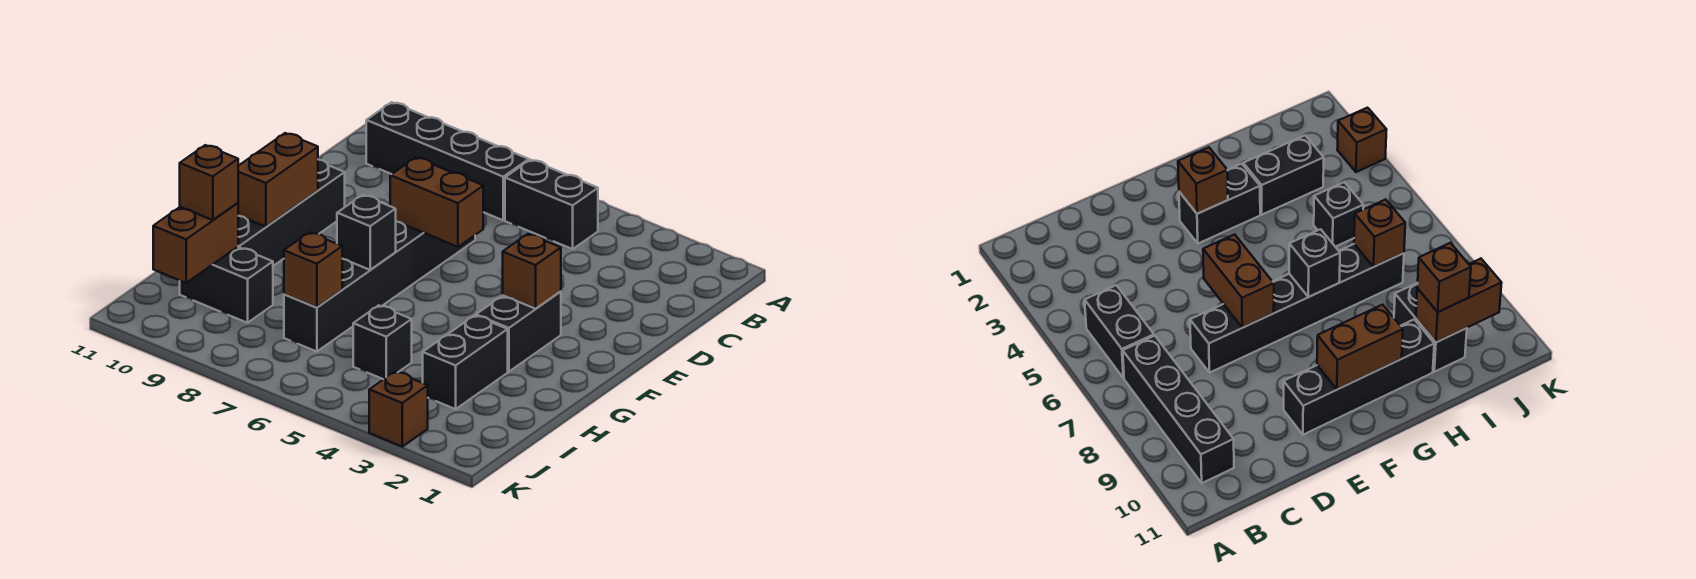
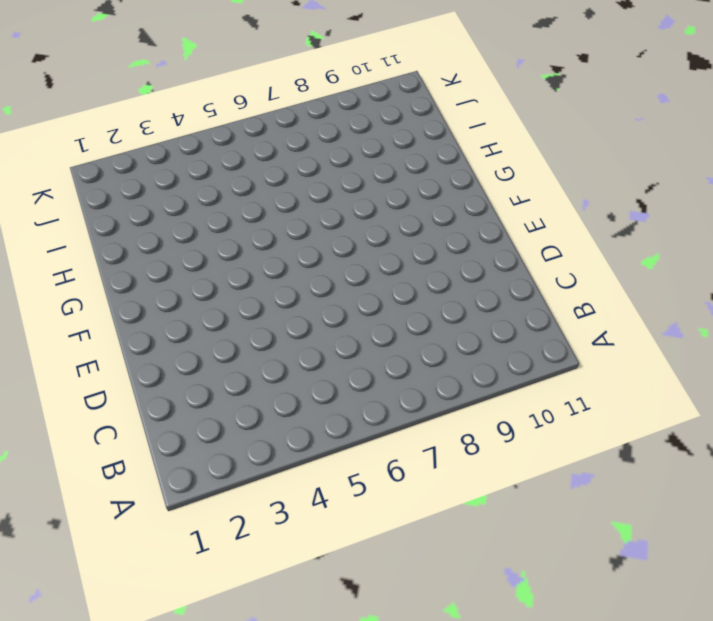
none -> black 1x2 brick [505,160,598,249]
none -> black 1x4 brick [366,102,529,220]
none -> black 1x6 brick [284,222,475,352]

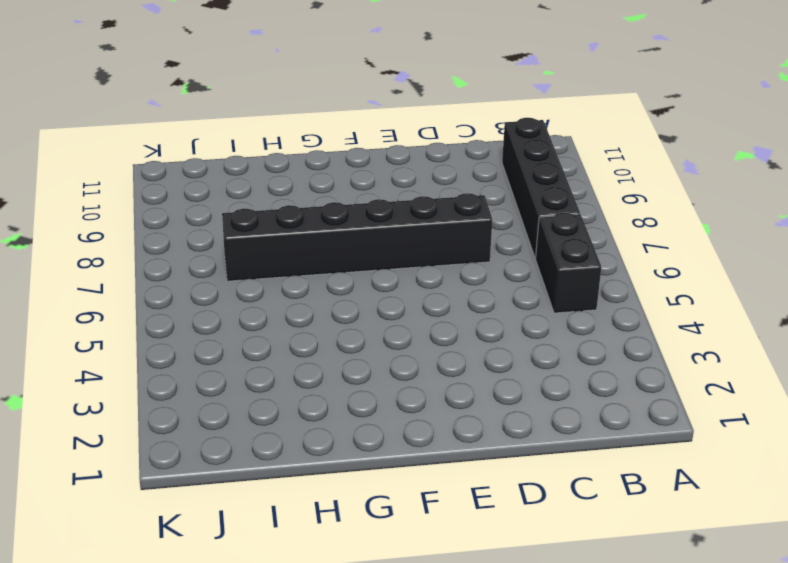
none -> black 1x4 brick [238,160,345,266]
none -> black 1x2 brick [476,291,561,372]
none -> black 1x2 brick [423,315,508,409]

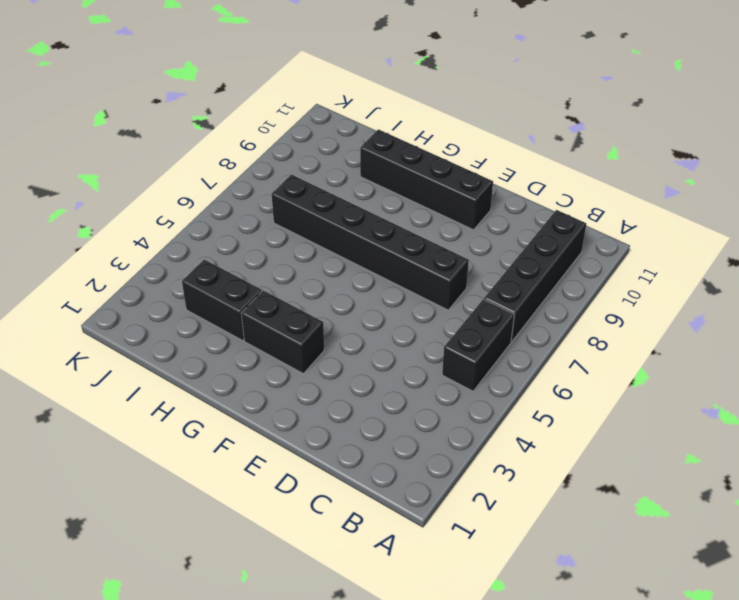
none -> black 1x1 brick [353,305,412,379]
none -> black 1x2 brick [180,247,273,323]
none -> brown 1x1 brick [369,372,428,447]

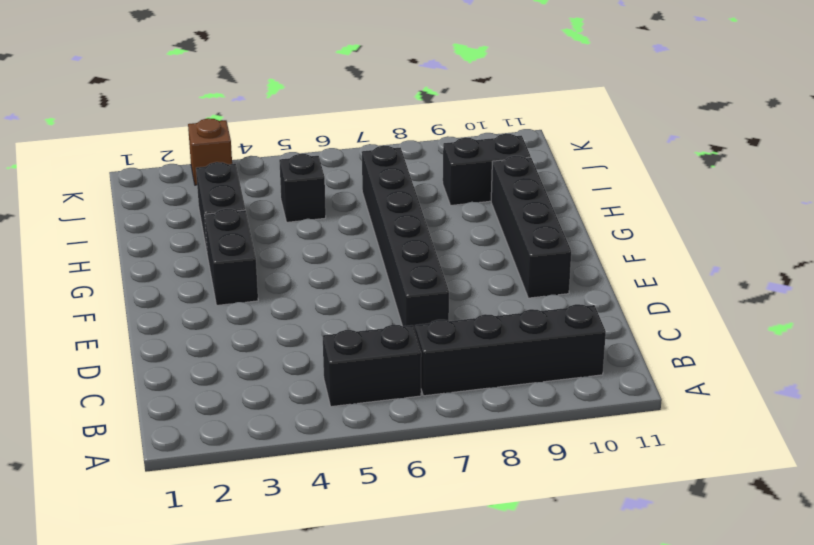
none -> brown 1x2 brick [390,158,483,247]
none -> brown 1x1 brick [503,234,561,309]
none -> brown 1x2 brick [238,133,318,227]

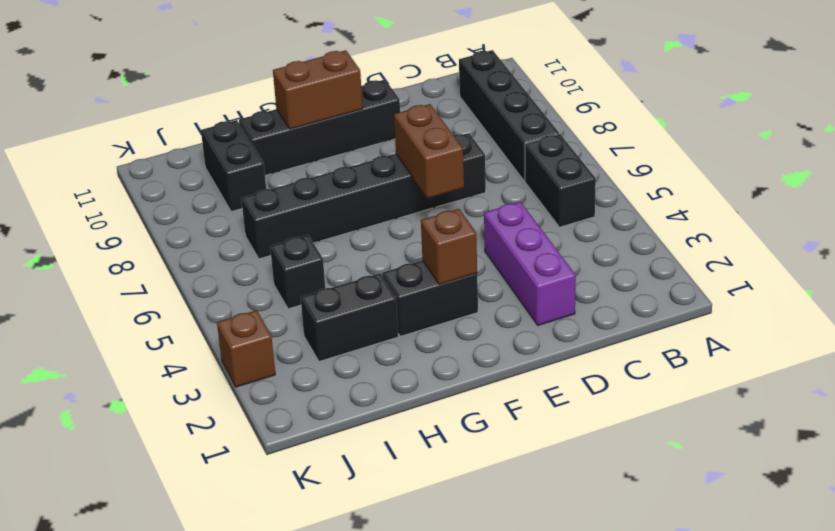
purple 1x3 brick [484,202,576,325] -> none
none -> black 1x1 brick [337,195,396,270]
none -> brown 1x1 brick [284,232,342,307]
none -> brown 1x2 brick [153,203,238,283]

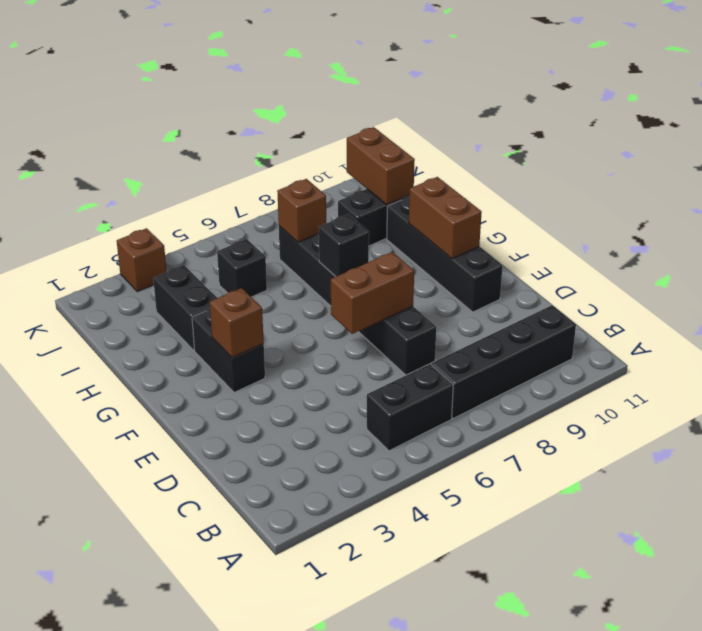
none -> brown 1x1 brick [180,145,238,220]

